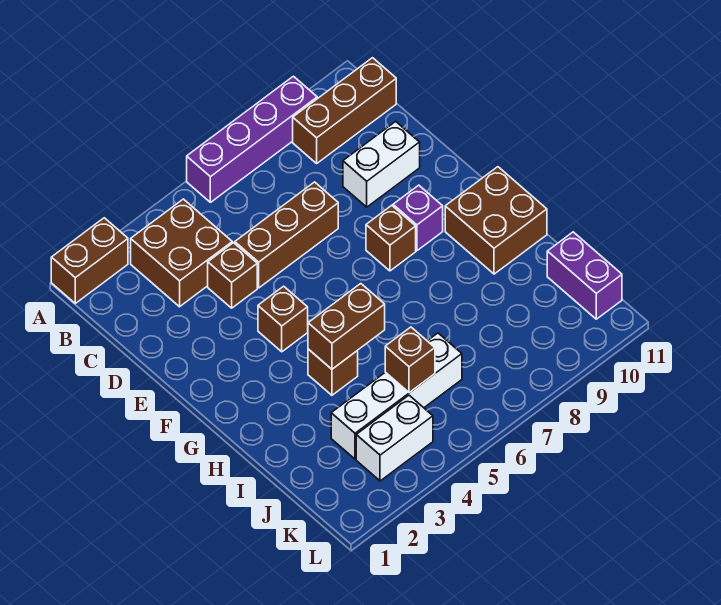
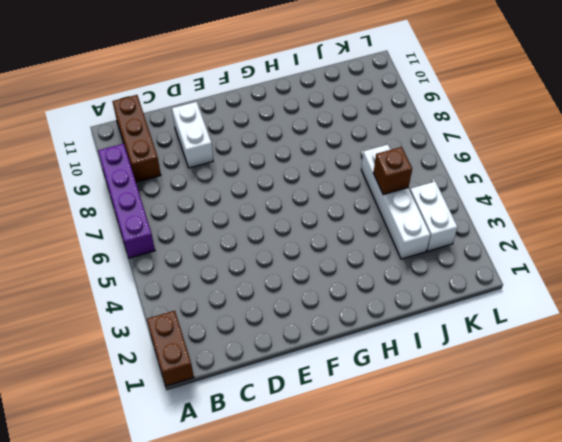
none -> brown 2x2 brick [131,199,232,307]
none -> brown 1x1 brick [208,243,257,308]
none -> brown 1x3 brick [235,182,338,288]

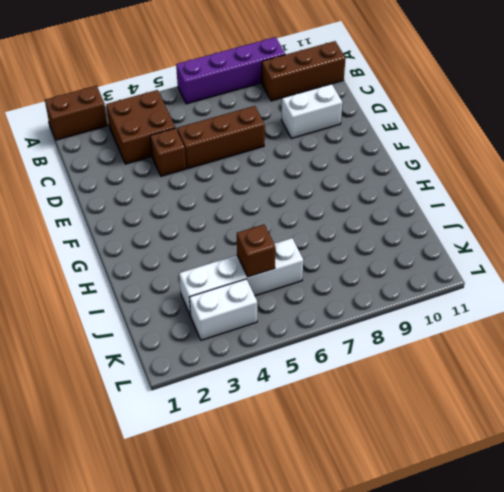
none -> brown 1x1 brick [258,286,308,352]
none -> brown 1x1 brick [366,205,416,271]
none -> purple 1x1 brick [393,185,443,251]

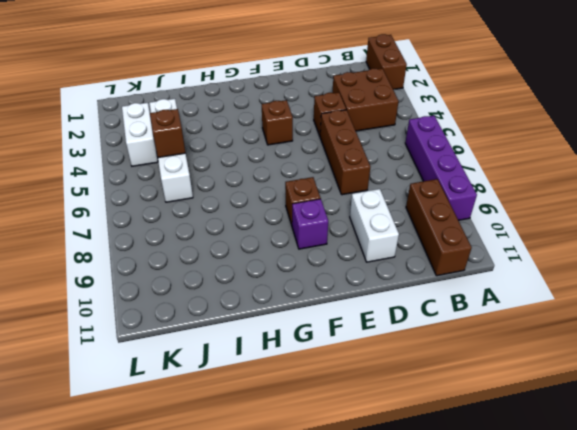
none -> brown 2x2 brick [445,167,547,274]
none -> brown 1x1 brick [308,349,358,395]
none -> purple 1x2 brick [547,232,622,319]

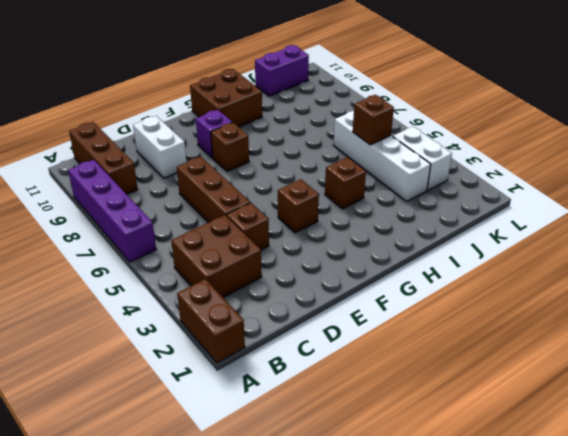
none -> brown 1x2 brick [308,284,385,369]

